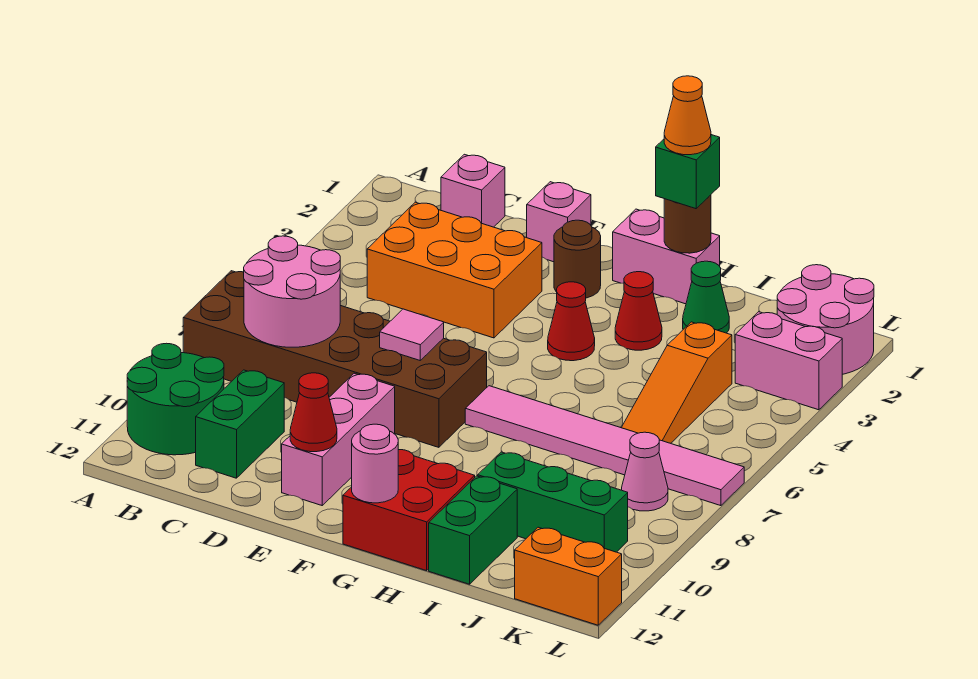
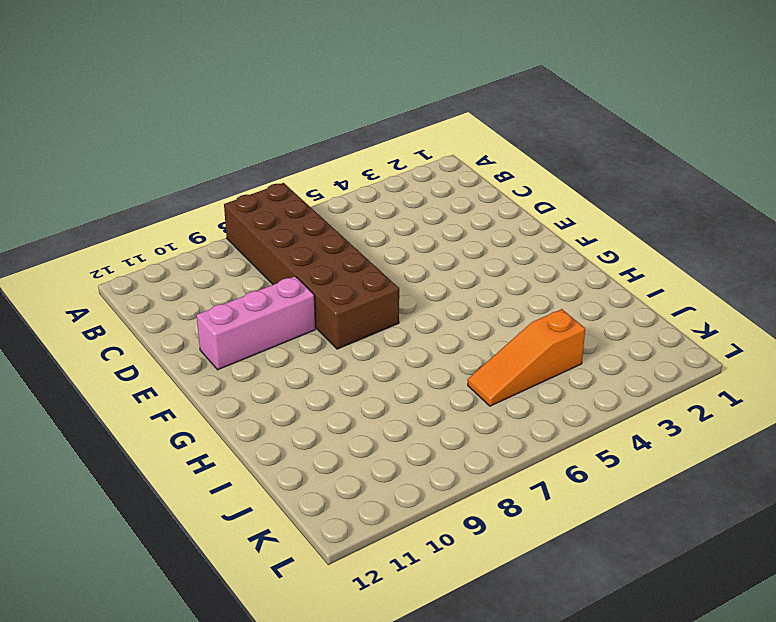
none -> green 2x2 round brick [127,343,224,455]
none -> pink 1x1 brick [441,154,505,227]
none -> orange 2x3 brick [367,202,542,338]

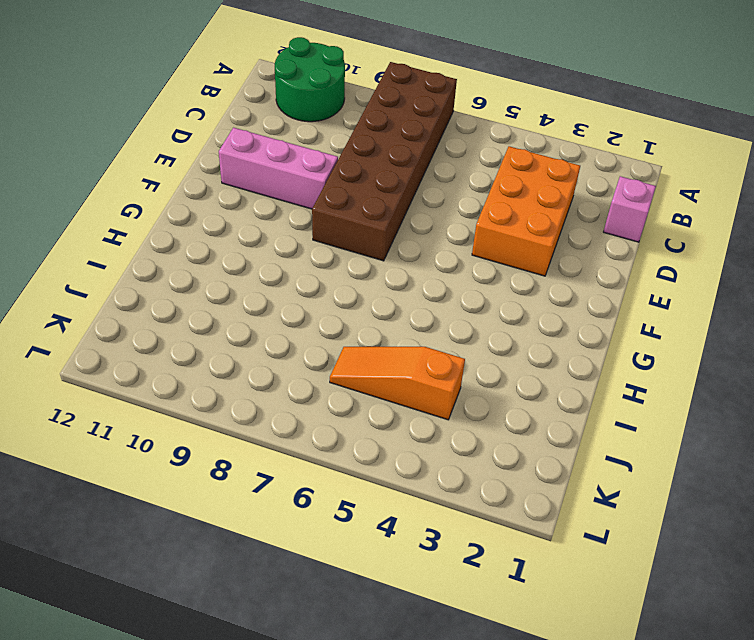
none -> green 1x2 brick [196,370,284,478]
none -> pink 1x1 brick [527,182,591,262]
none -> brown 1x1 round brick [554,220,601,298]

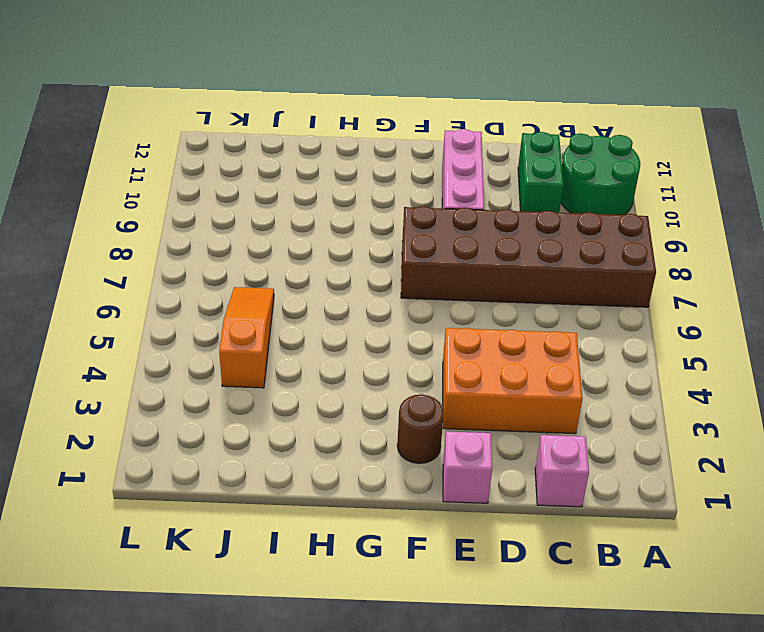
none -> pink 1x2 brick [613,209,720,304]
none -> red 1x1 cone [548,282,595,361]
none -> pink 1x6 tile [465,386,744,506]

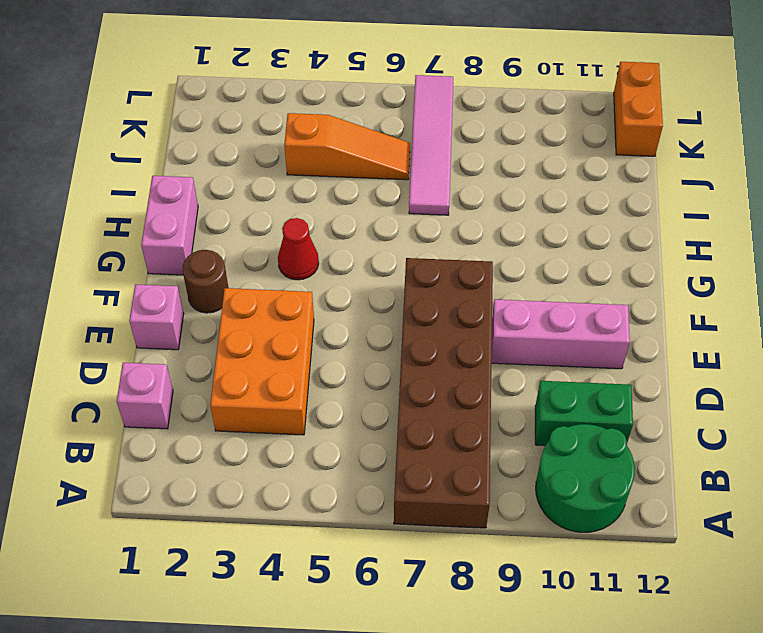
pink 1x4 tile [409,75,453,215] -> pink 1x6 tile [465,386,744,506]
none -> red 2x2 brick [343,450,475,571]
none -> red 1x1 cone [615,272,662,350]
none -> green 1x1 cone [683,261,729,333]

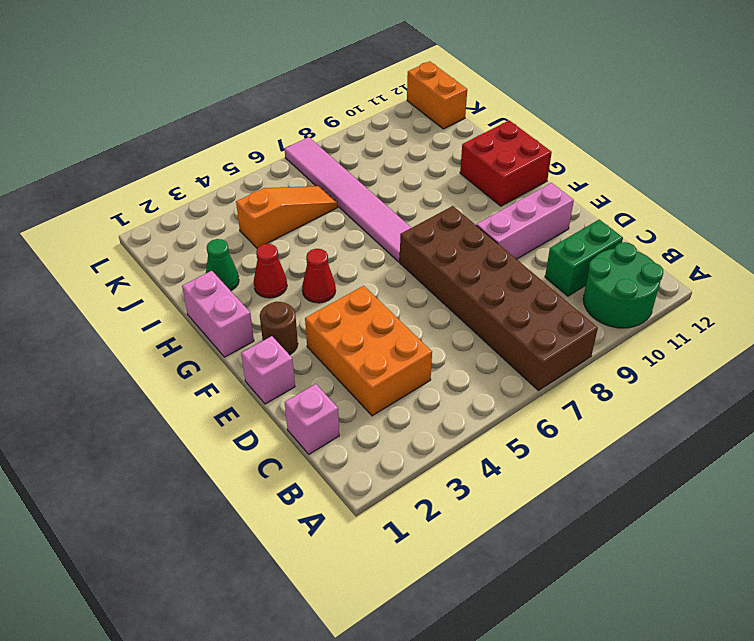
none -> green 1x3 brick [478,452,628,552]
none -> green 1x2 brick [429,476,517,584]
none -> pink 2x2 round brick [777,265,874,374]

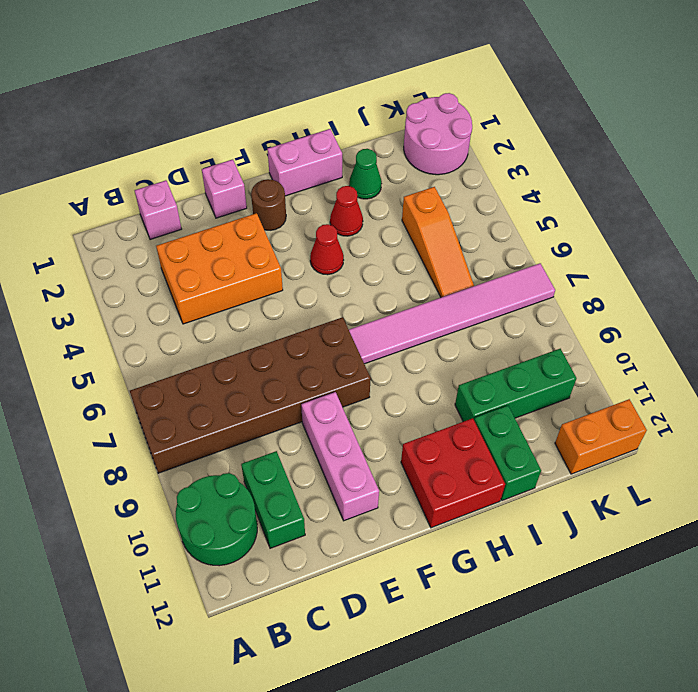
none -> pink 1x2 brick [735,312,842,410]
none -> pink 1x1 cone [622,432,668,511]
none -> pink 2x2 round brick [244,236,340,347]

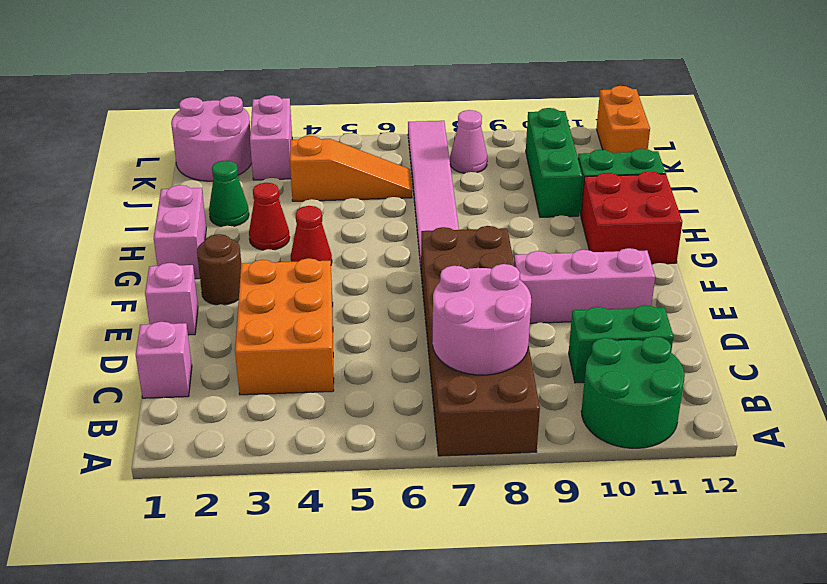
none -> pink 1x1 tile [380,309,444,360]
none -> red 1x1 cone [290,373,337,452]
none -> pink 1x1 round brick [352,424,398,503]

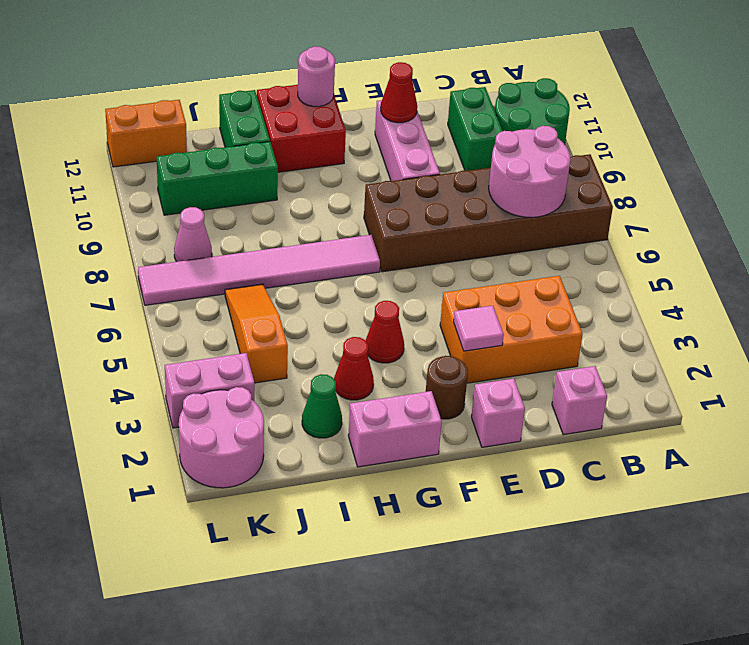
pink 1x1 tile [454,306,504,351] -> pink 1x1 tile moved to [380,309,444,360]
none -> brown 1x1 round brick [664,195,711,253]
none -> green 1x1 brick [656,135,720,209]
none -> orange 1x1 cone [664,76,711,155]

